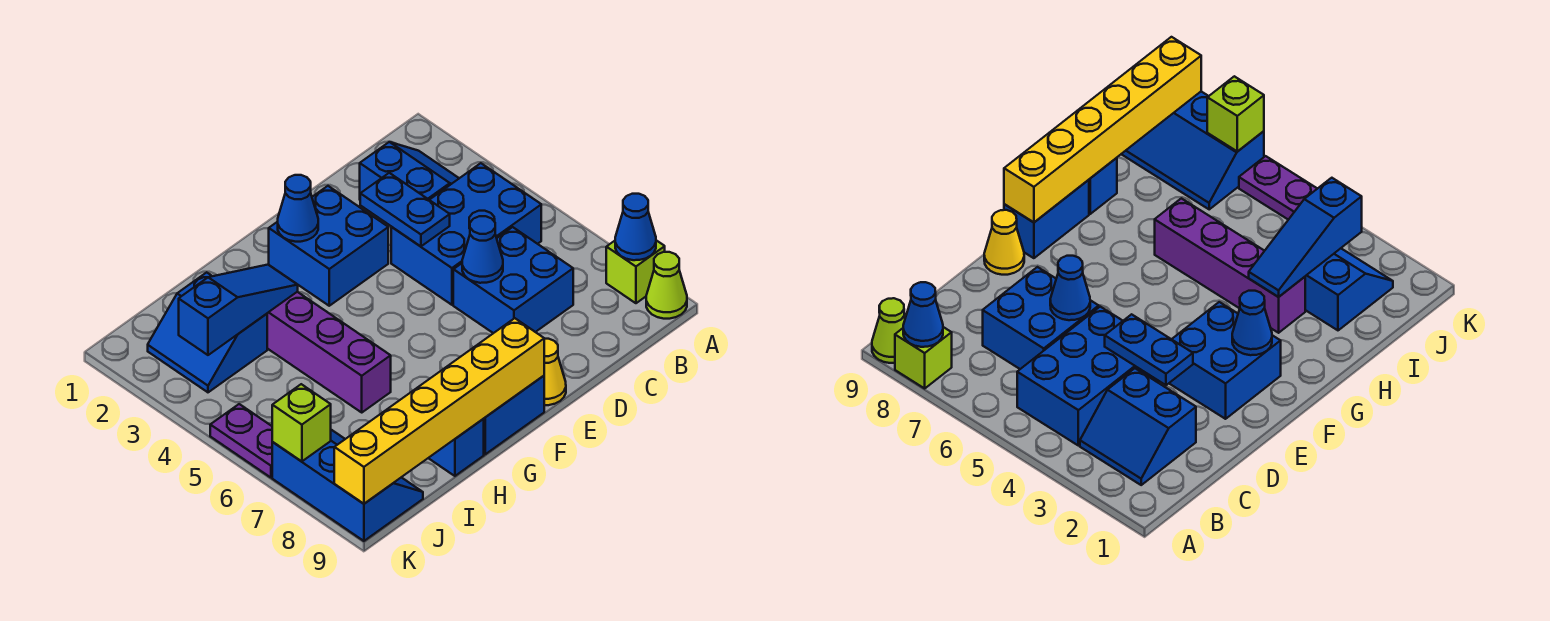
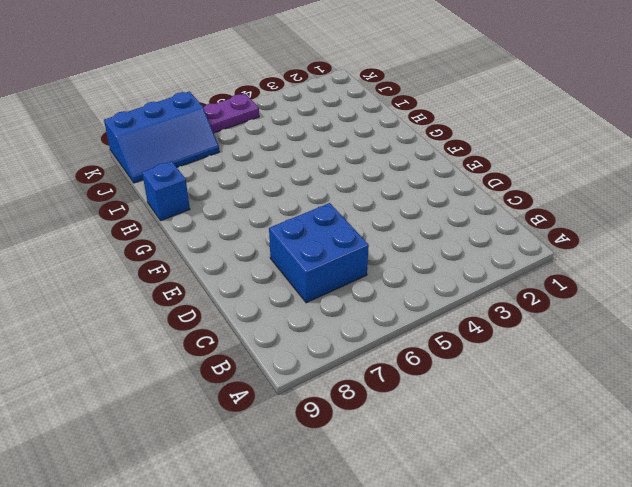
none -> lime 1x1 brick [606,240,665,303]
none -> lime 1x1 cone [646,252,687,319]
none -> blue 2x2 slope [360,142,459,200]

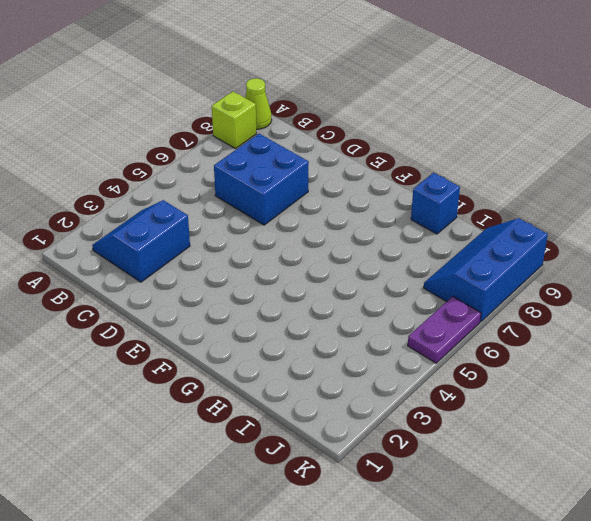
none -> blue 2x3 brick [391,163,541,305]
none -> blue 2x2 brick [269,186,388,306]
none -> yellow 1x1 cone [544,339,566,405]

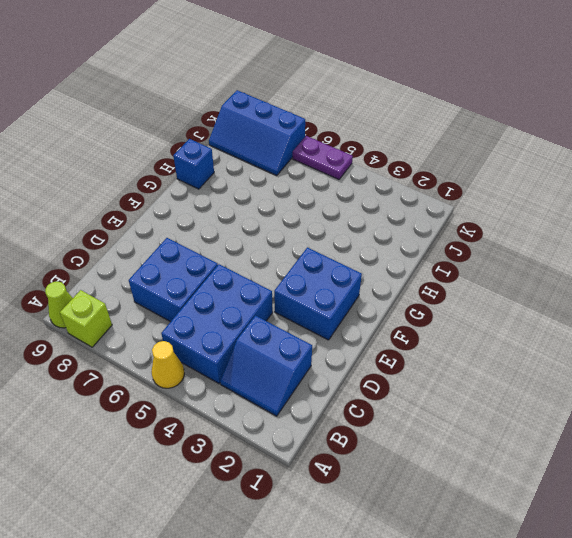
yellow 1x1 cone [152,341,184,388] -> yellow 1x1 cone moved to [544,339,566,405]
none -> blue 1x2 brick [484,376,544,454]
none -> purple 1x4 brick [267,292,391,412]
none -> blue 2x2 slope [148,272,267,392]

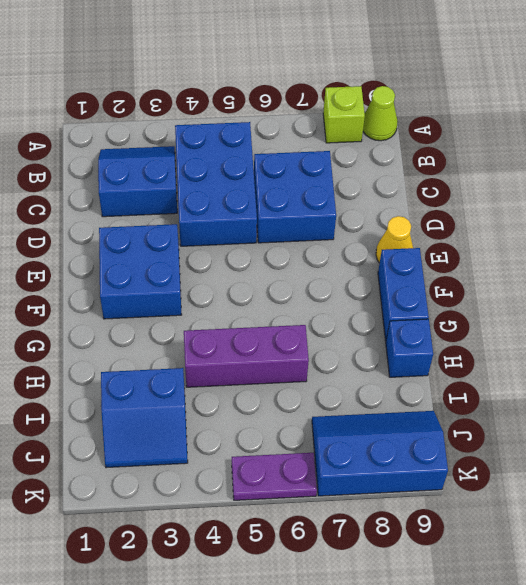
purple 1x3 brick [184,325,309,387] -> purple 1x4 brick [267,292,391,412]
none -> blue 1x1 cone [615,194,656,260]
none -> blue 1x2 plate [360,173,450,246]
none -> blue 1x1 cone [462,216,503,283]

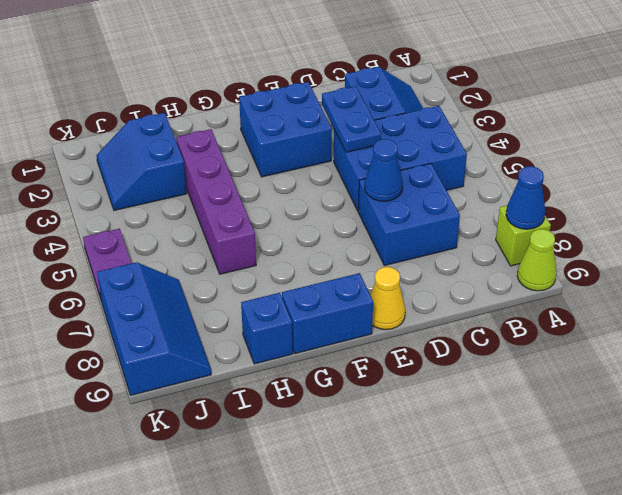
none -> blue 1x1 cone [278,175,318,242]
none -> yellow 1x6 brick [334,318,544,504]
none -> blue 1x3 slope [179,265,298,355]

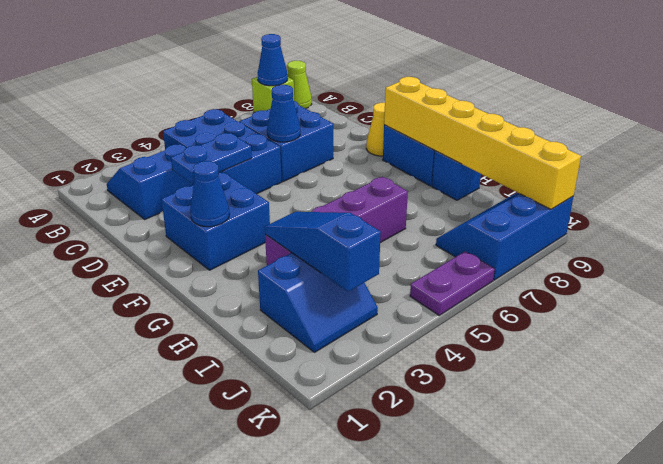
none -> lime 1x1 brick [272,384,331,462]

